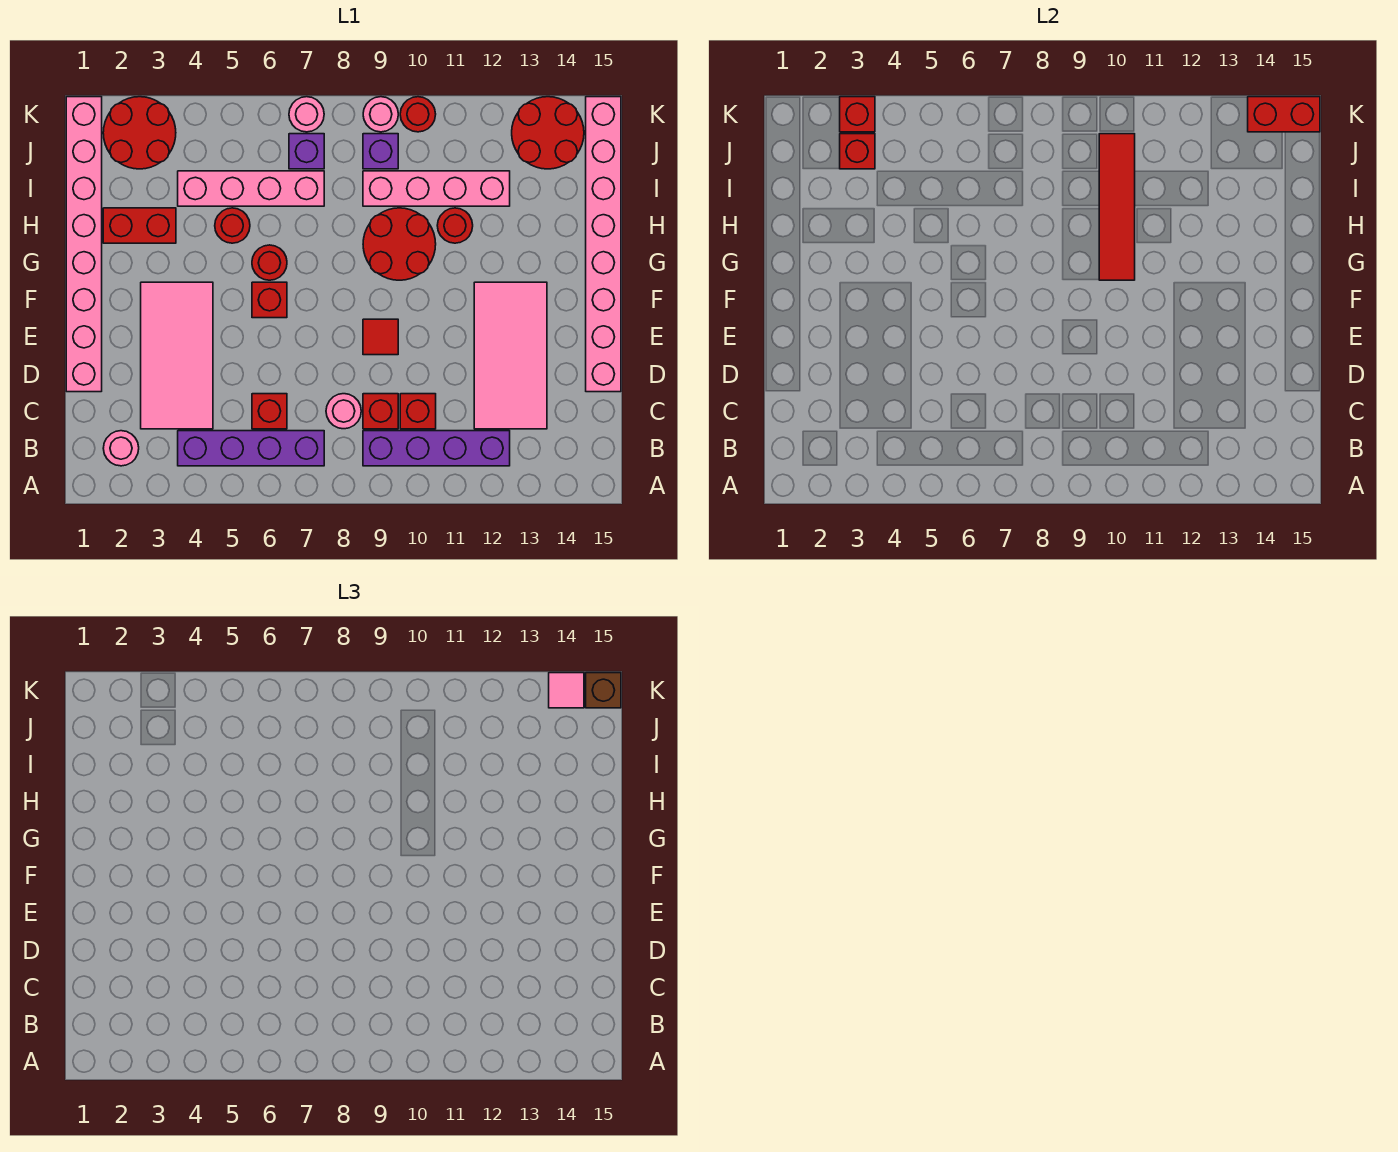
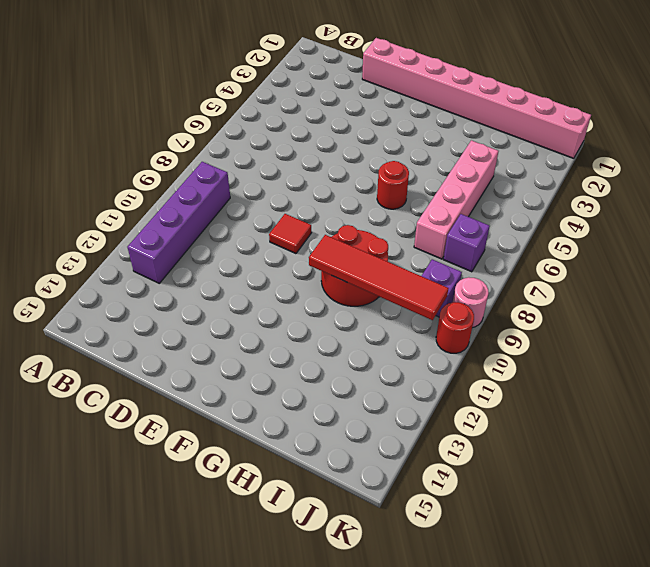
none -> pink 1x1 round brick [103,431,139,466]
none -> purple 1x4 brick [178,431,324,466]
none -> pink 2x4 tile [141,282,213,429]
none -> red 1x1 brick [252,394,287,429]

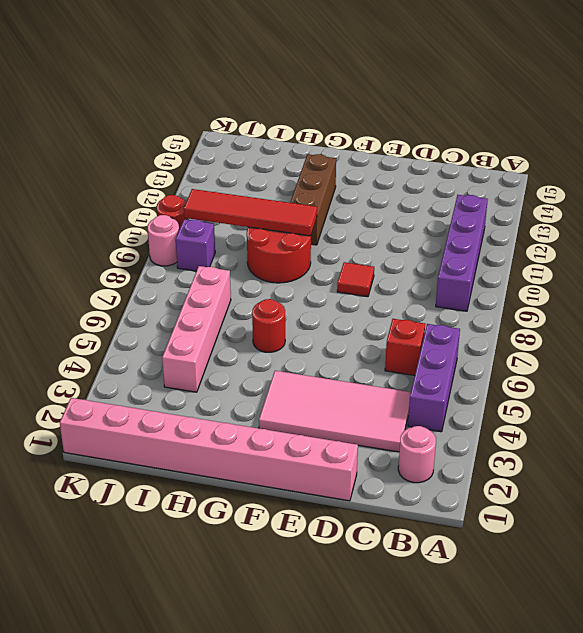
purple 1x3 brick [408,324,460,432] -> purple 1x4 brick [178,431,324,466]
brown 1x3 brick [290,154,336,245] -> none
none -> pink 1x1 round brick [326,394,361,429]
none -> red 1x1 brick [363,394,398,429]
none -> red 1x1 brick [400,394,436,429]
none -> pink 2x4 tile [474,282,547,429]

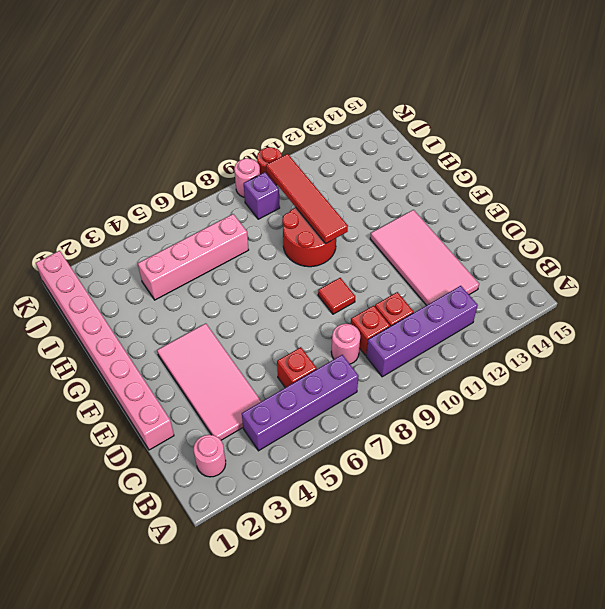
none -> pink 1x8 brick [586,97,621,392]
none -> red 1x1 brick [252,282,287,318]
none -> red 1x1 round brick [252,245,287,280]
none -> red 1x2 brick [103,208,176,243]

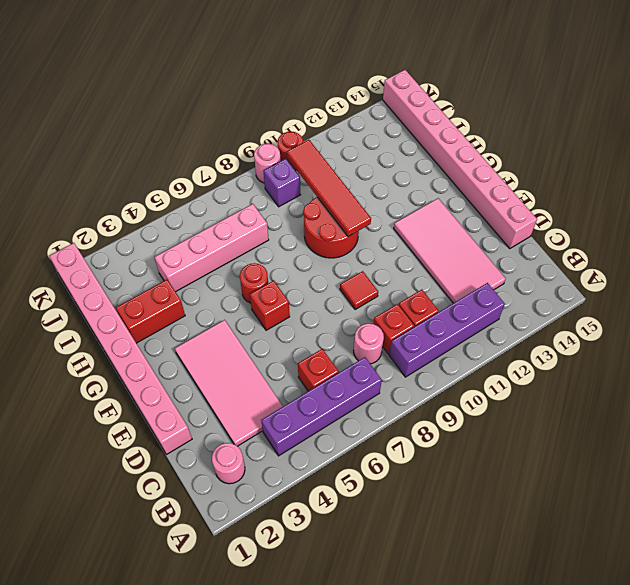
none -> red 1x1 round brick [215,208,250,243]
none -> red 1x1 round brick [437,208,473,243]
none -> pink 1x4 brick [363,171,510,206]
none -> red 2x2 round brick [103,97,176,169]

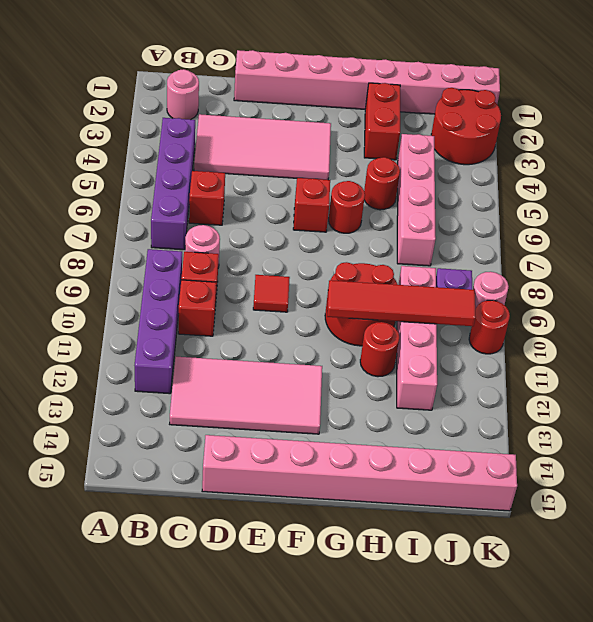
none -> purple 1x1 brick [289,134,324,169]
none -> red 2x2 round brick [512,97,584,169]
none -> pink 1x1 round brick [289,97,324,132]
none -> red 1x1 brick [840,134,875,169]

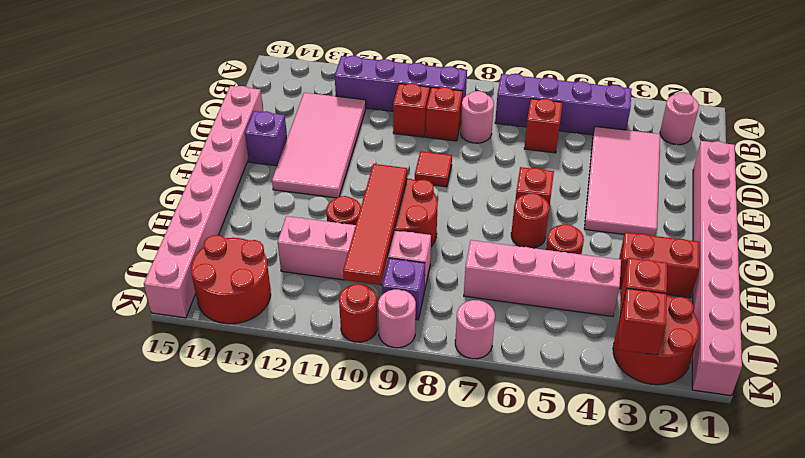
purple 1x1 brick [245,111,287,166] -> purple 1x1 brick moved to [289,134,324,169]
none -> red 1x2 brick [1248,97,1320,132]
none -> pink 1x1 tile [549,673,584,708]
none -> brown 1x1 brick [586,673,621,708]

